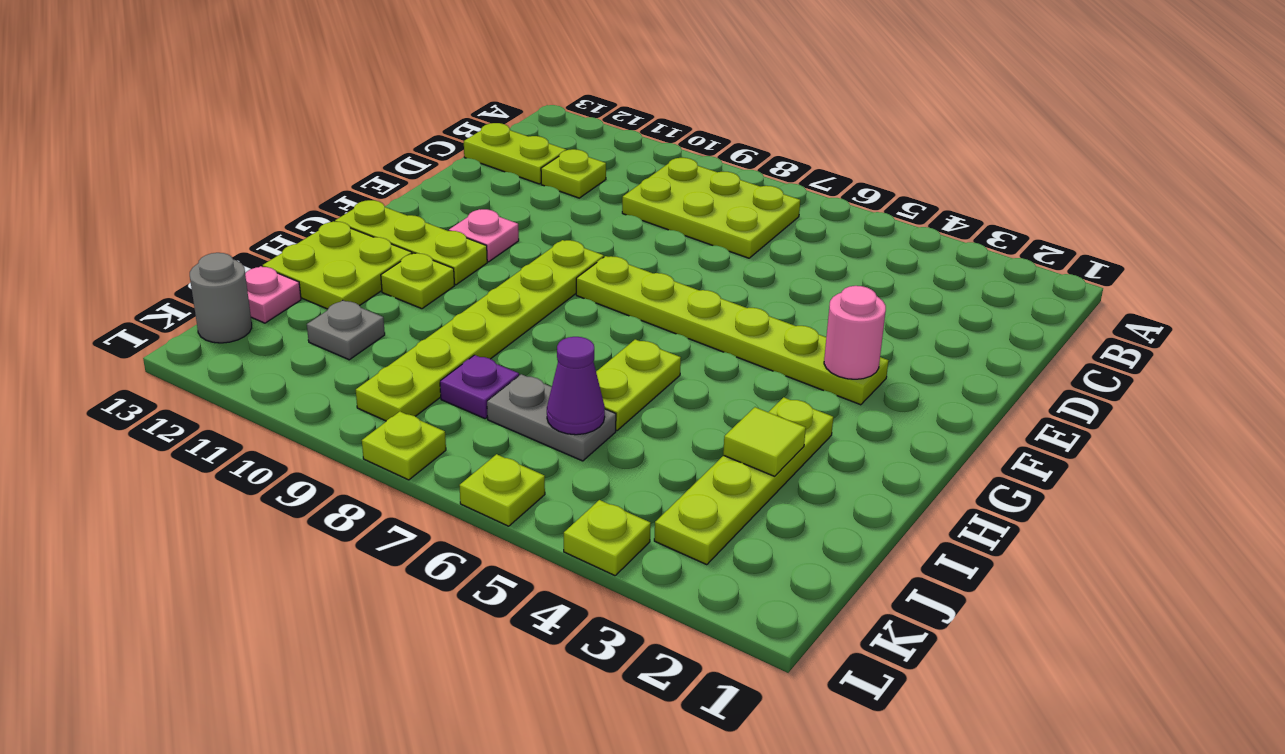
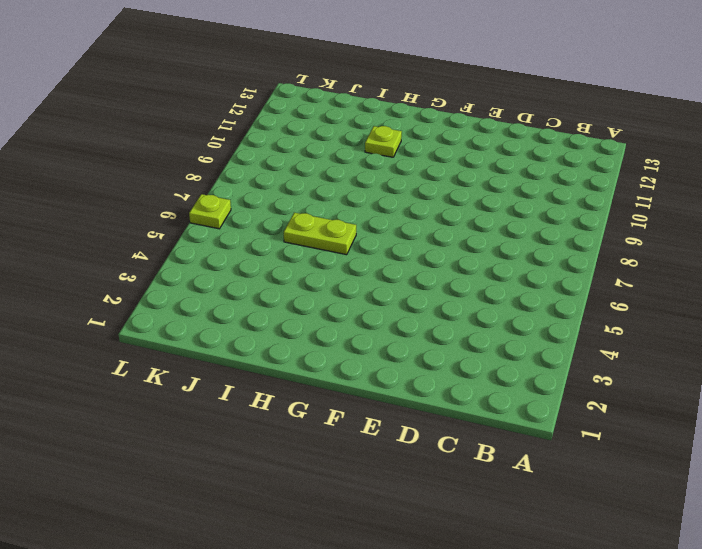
none -> lime 2x3 plate [622,158,800,258]
none -> lime 1x1 plate [541,149,606,198]
none -> lime 1x2 plate [464,123,566,184]

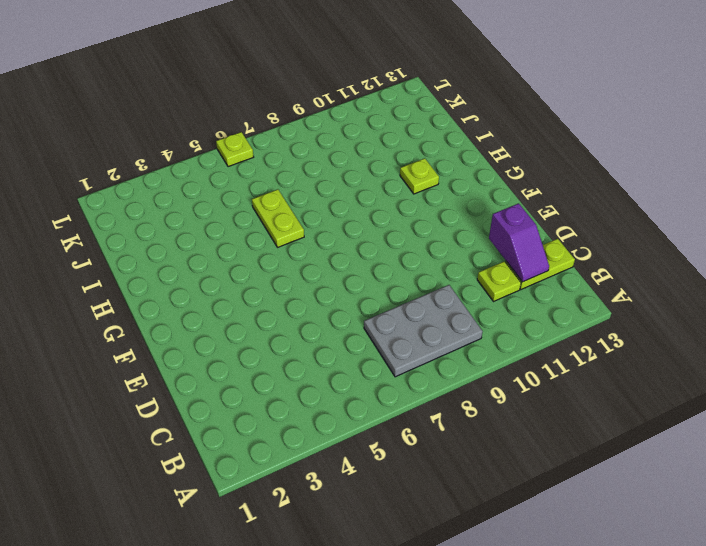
grey 2x3 plate [364,285,483,377] -> lime 2x3 plate [622,158,800,258]
purple 1x2 slope [489,203,549,282] -> none
none -> lime 1x6 plate [576,256,888,405]
none -> lime 1x6 plate [356,240,604,421]
none -> pink 1x1 plate [449,209,519,262]

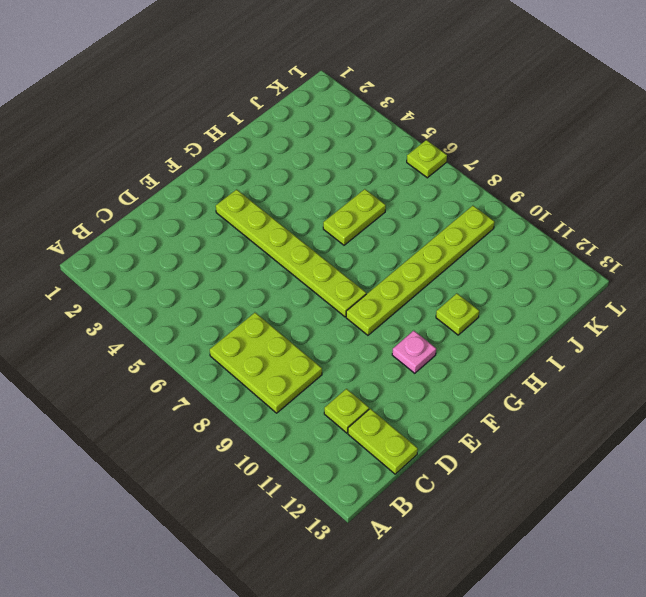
none -> lime 1x3 plate [335,200,487,285]
none -> lime 1x4 plate [654,397,833,565]
none -> lime 2x2 plate [263,222,412,309]

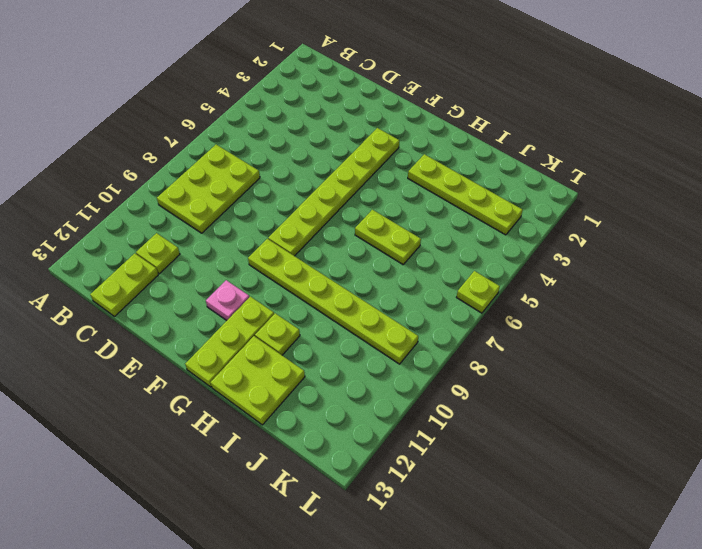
none -> grey 1x2 plate [487,374,616,461]
none -> purple 1x1 plate [440,355,519,419]
none -> grey 1x1 plate [307,300,385,360]

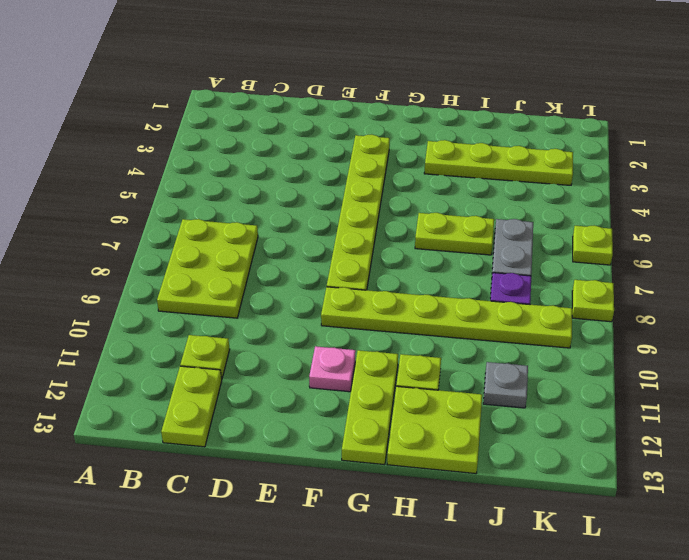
none -> pink 1x1 plate [245,266,301,323]
none -> grey 1x1 round brick [190,253,252,343]
none -> lime 1x1 plate [564,500,651,576]

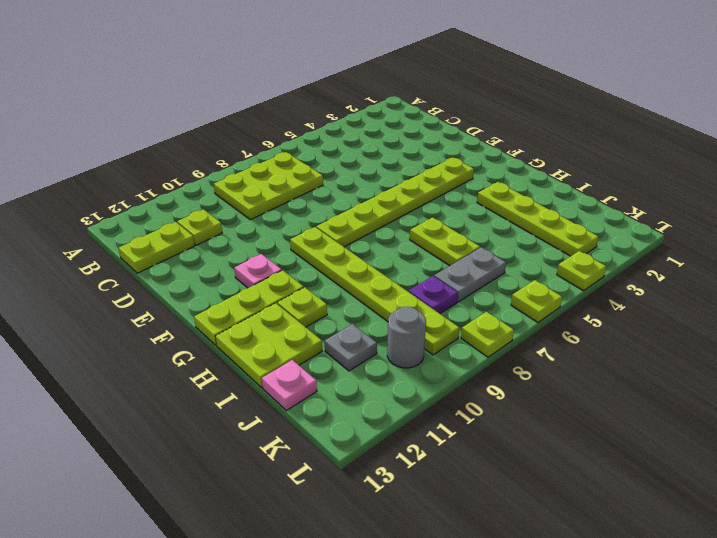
grey 1x1 round brick [387,307,426,368] -> grey 1x1 round brick moved to [190,253,252,343]
none -> pink 1x1 round brick [824,286,886,379]
none -> lime 1x1 tile [723,407,806,476]
none -> purple 1x1 cone [547,337,605,435]

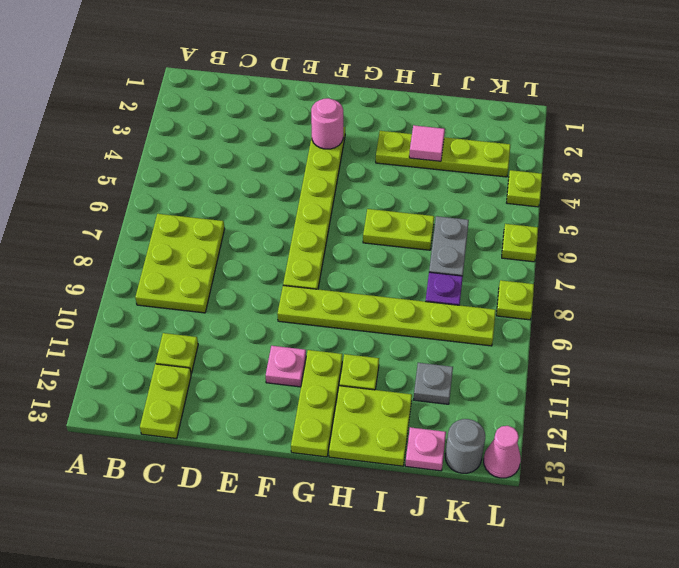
pink 1x1 tile [409,125,445,161] -> lime 1x1 tile [723,407,806,476]
pink 1x1 cone [484,426,521,478] -> none
none -> purple 1x1 cone [547,337,605,435]

